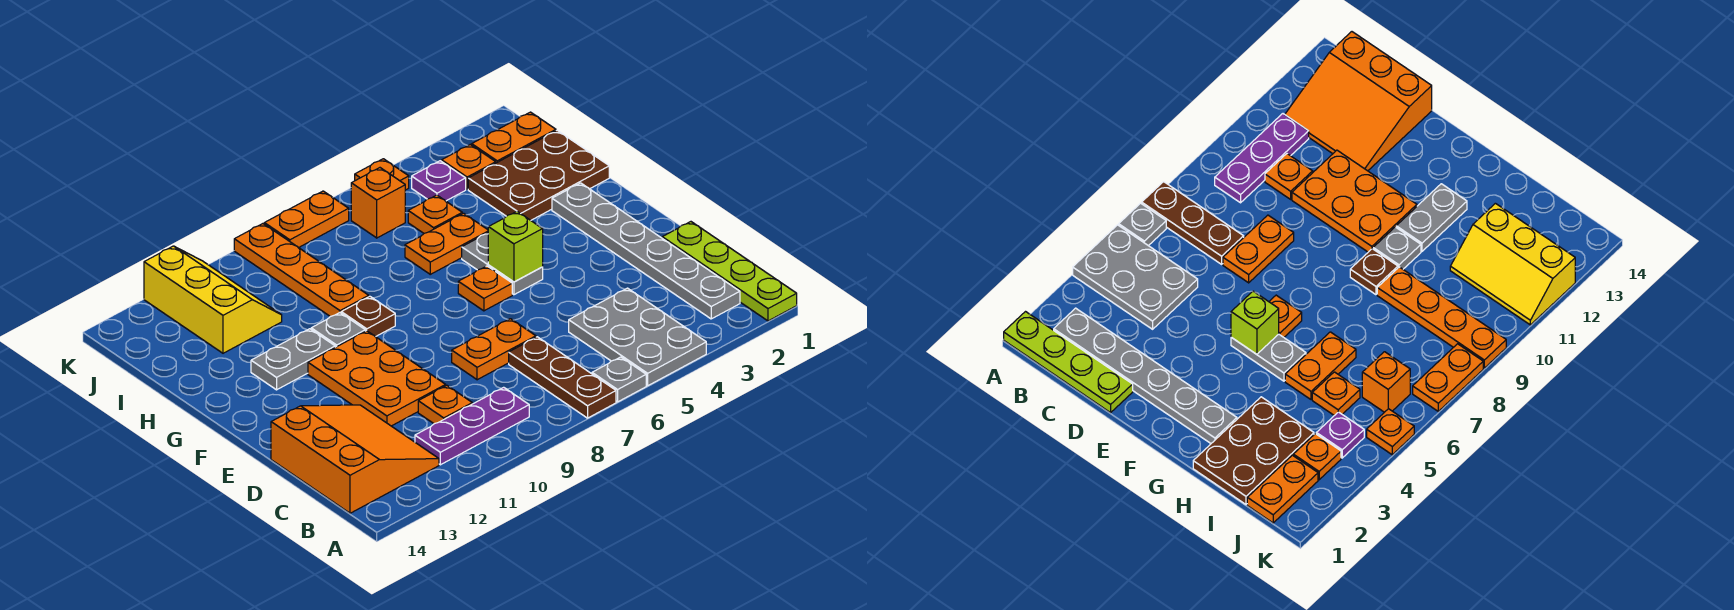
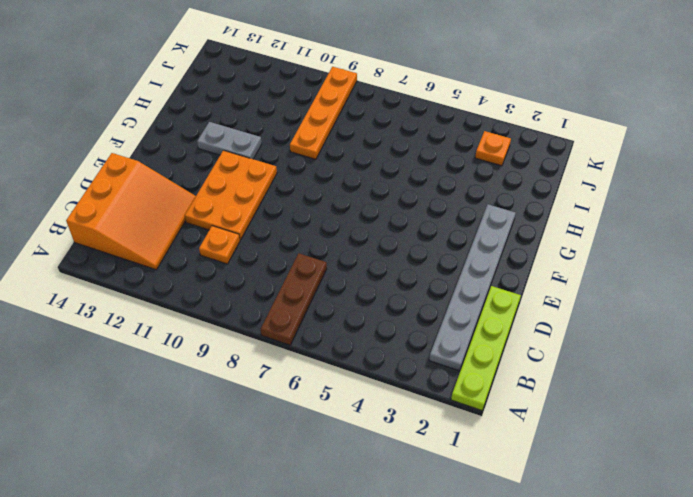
none -> grey 2x3 plate [569,288,706,386]
none -> grey 1x1 plate [592,357,646,402]
none -> purple 1x3 plate [415,387,529,465]

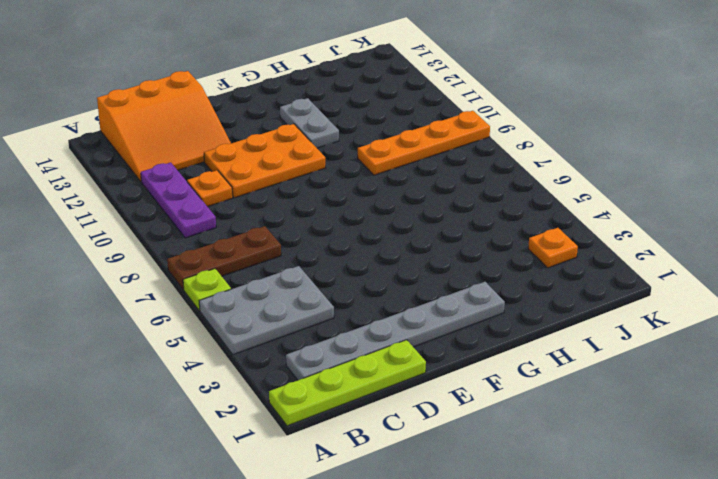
lime 1x1 plate [183,269,231,311] -> grey 1x1 plate [592,357,646,402]
none -> orange 1x2 plate [452,319,536,380]
none -> grey 1x2 plate [462,233,543,295]
none -> orange 1x1 plate [458,266,512,311]

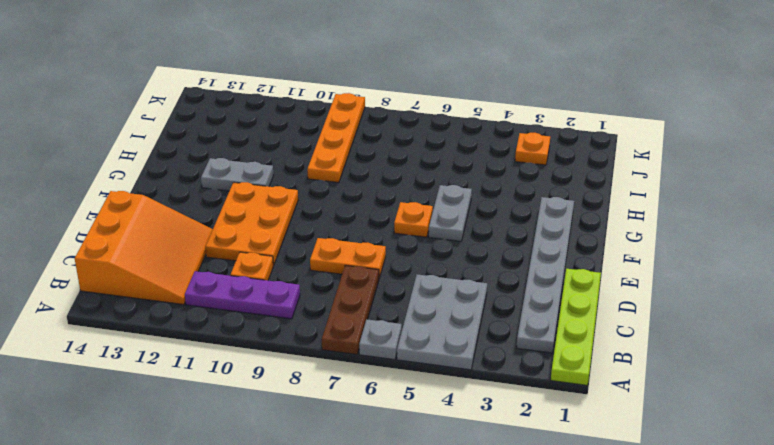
none -> brown 1x1 plate [341,296,395,337]
none -> grey 1x1 plate [311,313,365,347]
none -> brown 2x3 plate [468,130,609,220]

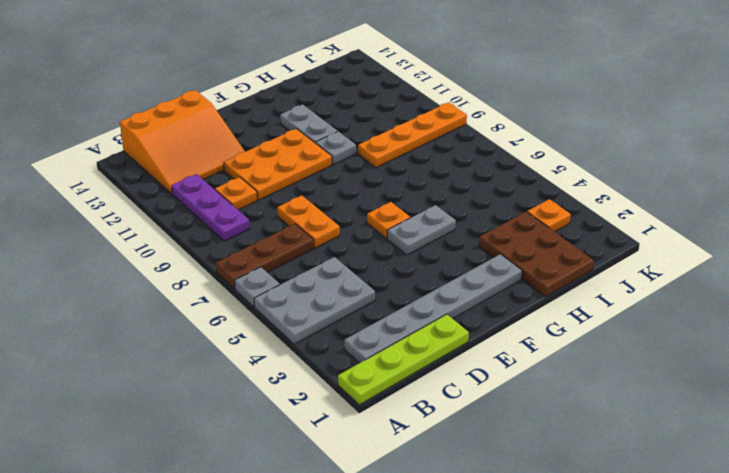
none -> brown 1x1 plate [341,296,395,337]
none -> orange 1x2 plate [405,213,488,274]
none -> orange 1x1 plate [408,195,462,233]

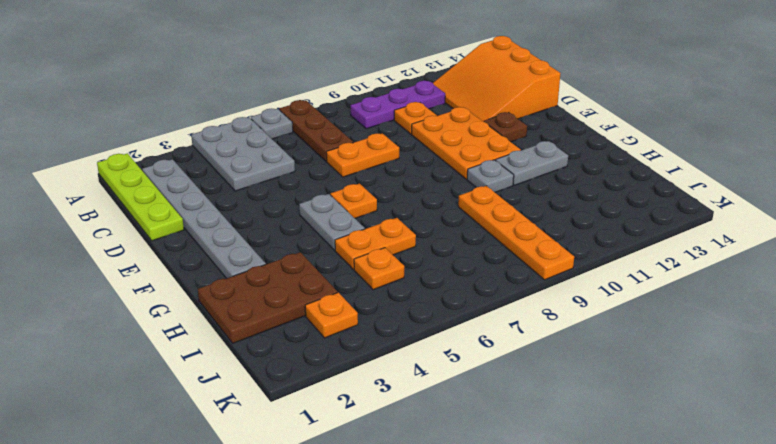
brown 1x1 plate [484,112,527,142] -> brown 1x1 plate moved to [341,296,395,337]
none -> yellow 2x3 slope [144,246,282,353]
none -> orange 1x2 plate [472,112,556,163]
none -> purple 1x1 plate [412,161,466,201]

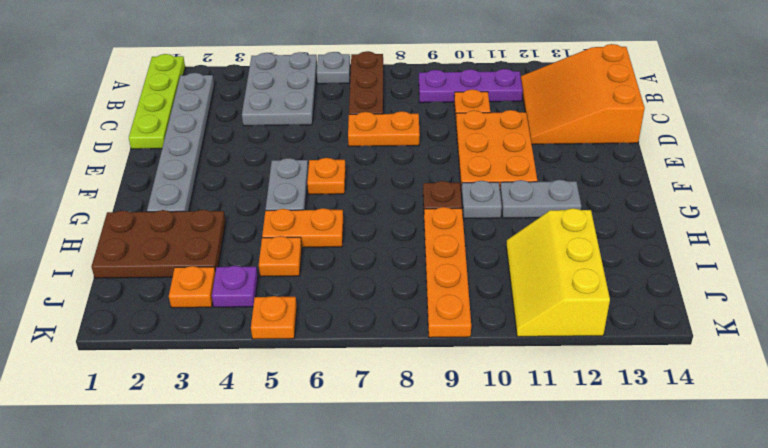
none -> orange 1x2 plate [472,112,556,163]
none -> orange 1x1 brick [351,168,405,238]
none -> orange 1x2 plate [264,191,349,248]

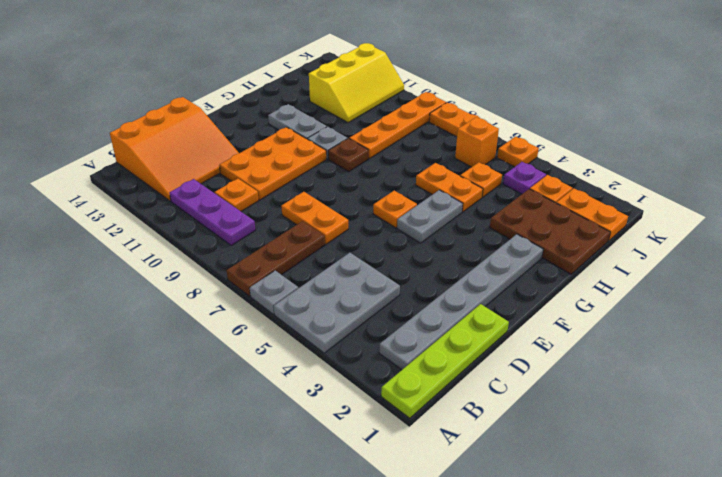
none -> lime 1x1 brick [488,211,543,282]

